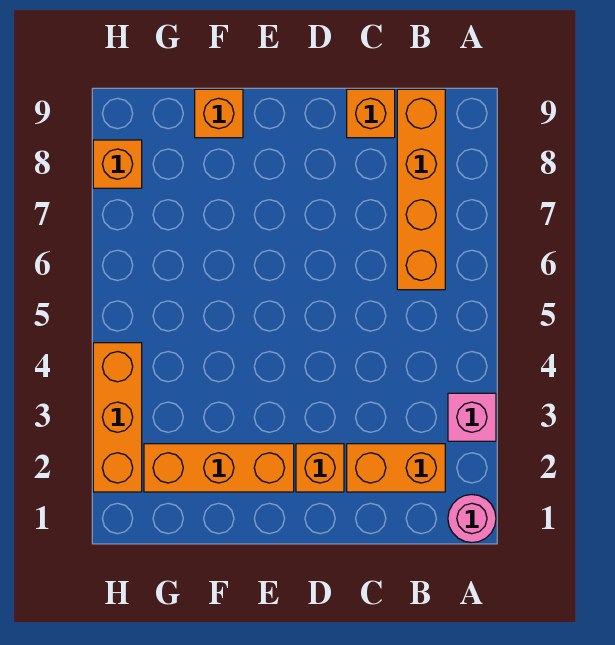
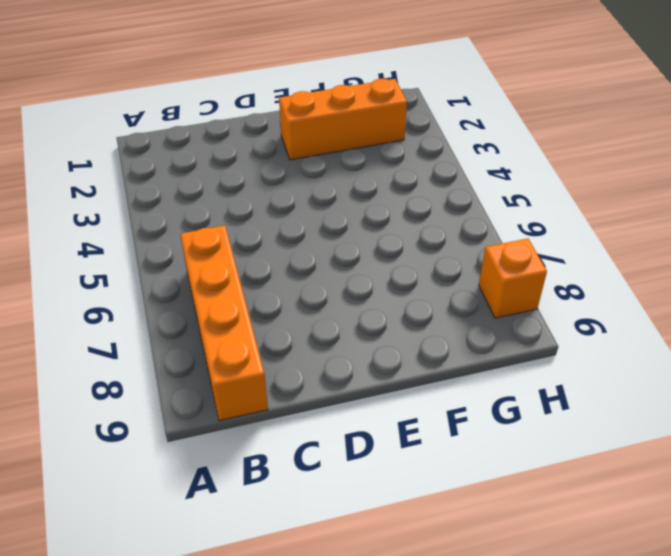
none -> pink 1x1 round brick [448,495,496,543]
none -> pink 1x1 brick [448,393,496,441]

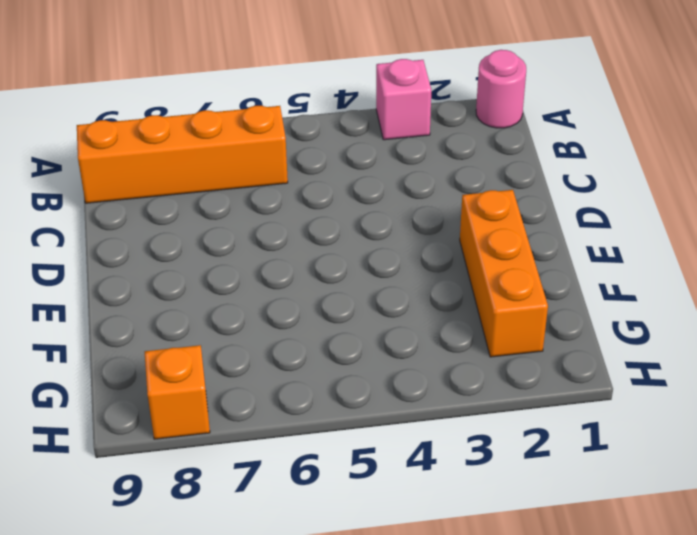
none -> orange 1x2 brick [347,444,445,492]
none -> orange 1x1 brick [347,89,395,138]

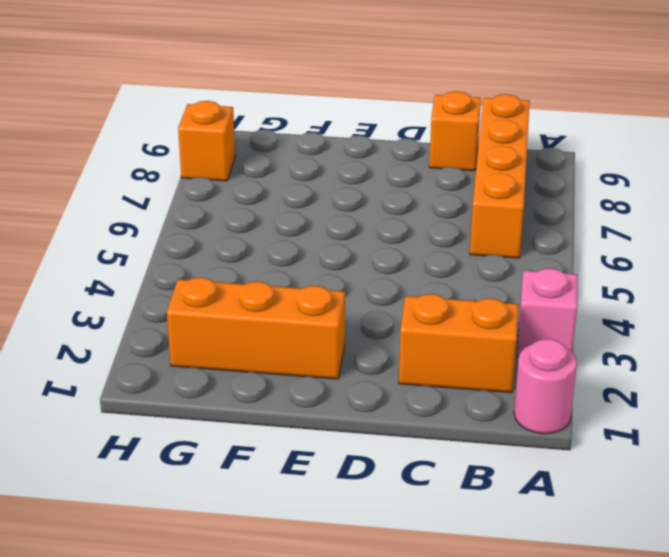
none -> orange 1x1 brick [296,444,344,492]
none -> orange 1x1 brick [195,89,243,138]

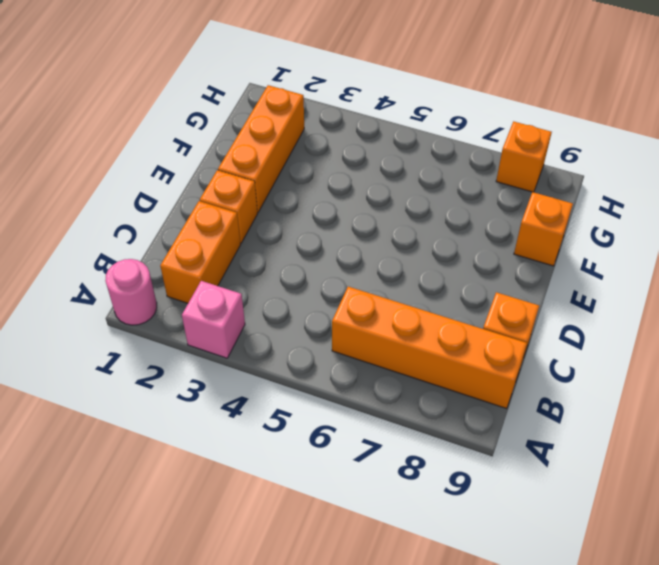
none -> orange 1x3 brick [93,343,142,492]

